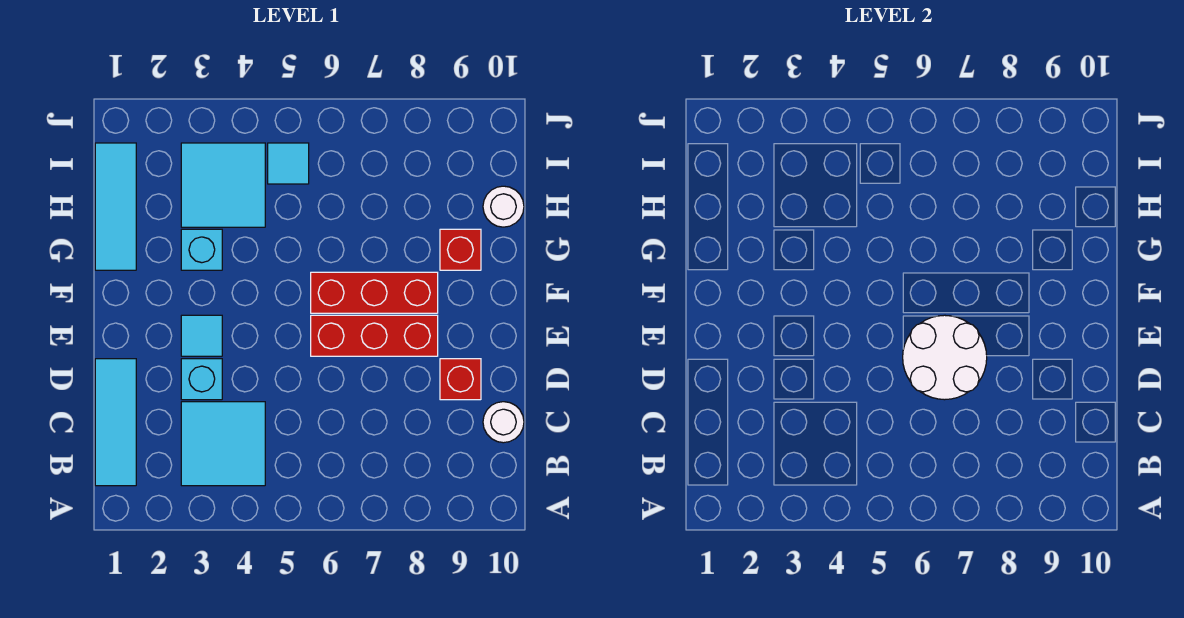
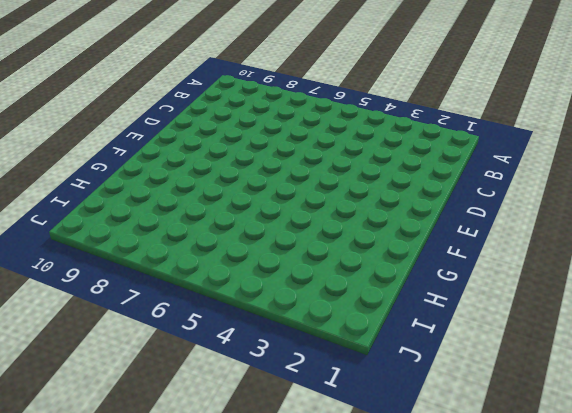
none -> cyan 1x3 tile [95,359,136,486]
none -> cyan 2x2 tile [181,402,265,486]
none -> white 1x1 round brick [483,402,524,443]

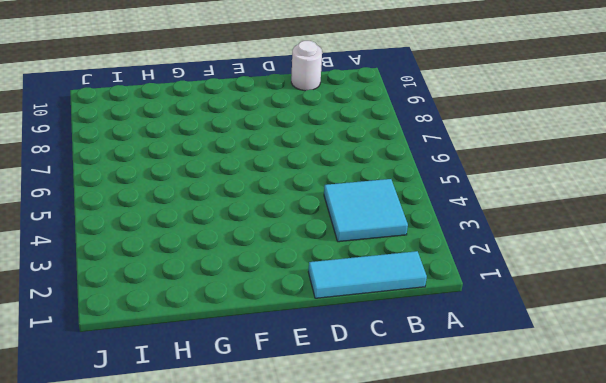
none -> cyan 1x1 brick [181,359,222,400]
none -> red 1x1 brick [440,359,481,400]
none -> cyan 1x1 tile [181,315,222,356]

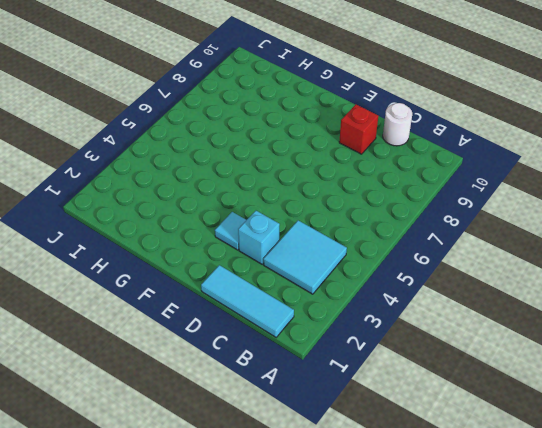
none -> red 1x3 brick [311,315,438,356]
none -> red 1x3 brick [311,272,438,313]
none -> cyan 1x3 tile [95,143,136,270]

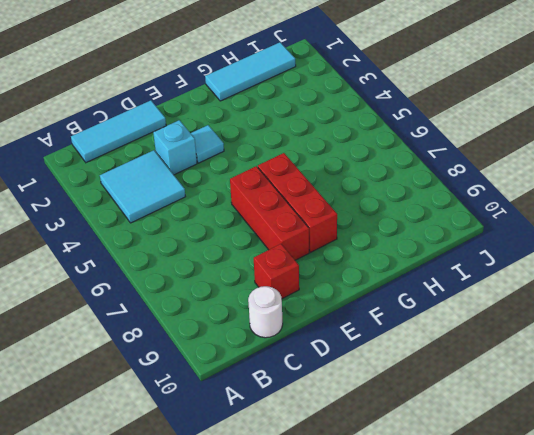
none -> cyan 1x1 brick [181,229,222,270]
none -> red 1x1 brick [440,229,481,270]
none -> cyan 2x2 tile [181,143,265,227]

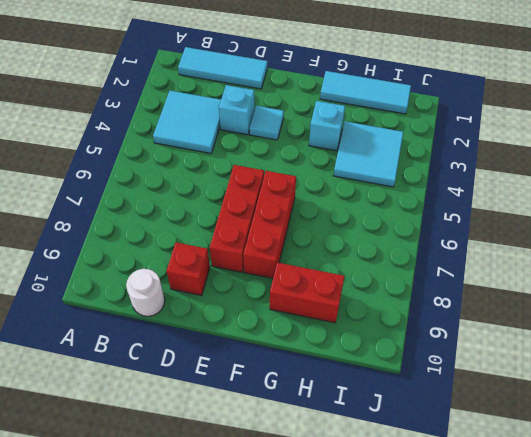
red 1x2 brick [270,263,345,323] -> red 1x1 brick [440,229,481,270]
none -> white 1x1 round brick [483,186,524,227]
none -> cyan 1x1 tile [268,143,309,184]
none -> white 2x2 round brick [903,315,987,400]

